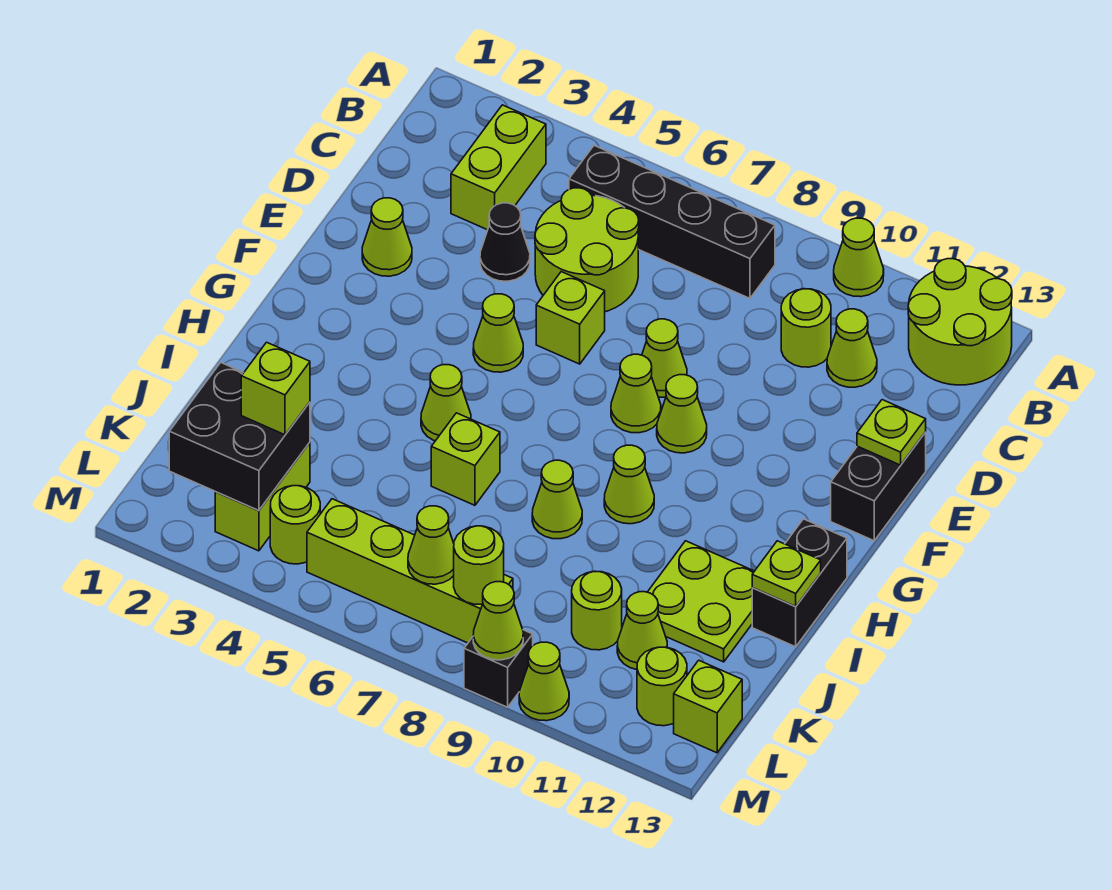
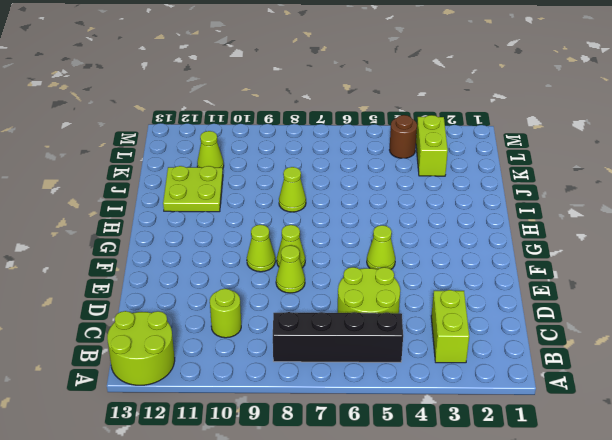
brown 1x1 round brick [390,115,417,158] -> lime 1x1 round brick [270,486,320,564]
none -> lime 1x1 cone [834,218,884,297]
none -> lime 1x1 cone [827,309,877,387]
none -> black 1x1 cone [480,203,530,281]
none -> lime 1x1 cone [362,198,412,276]

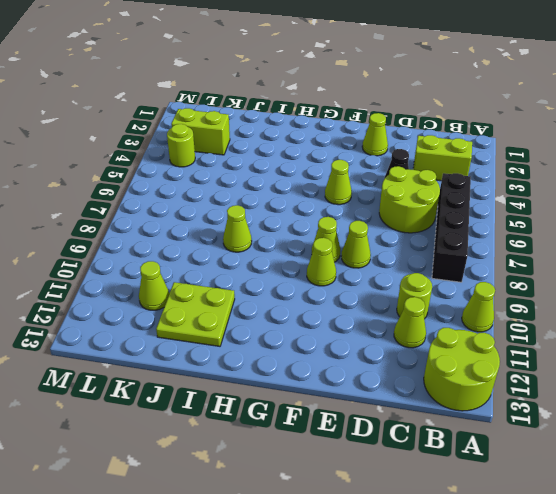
none -> lime 1x1 brick [536,272,605,364]
none -> black 1x2 brick [831,432,926,541]
none -> lime 1x1 cone [421,365,471,441]
none -> lime 1x1 cone [604,445,654,524]

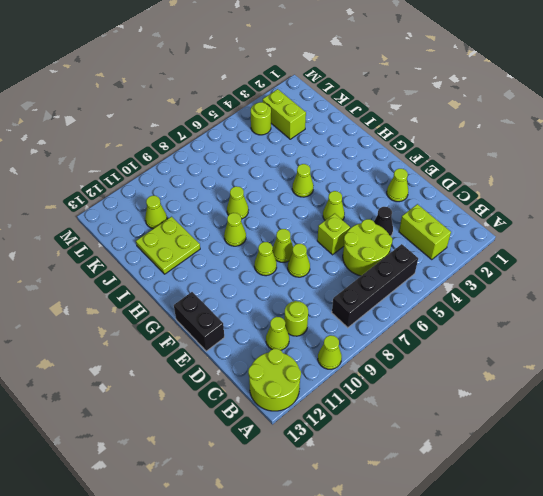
none -> black 1x2 brick [752,519,847,647]
none -> lime 1x1 brick [431,413,500,505]
none -> lime 1x1 round brick [572,571,622,650]
none -> lime 1x4 brick [307,499,513,643]

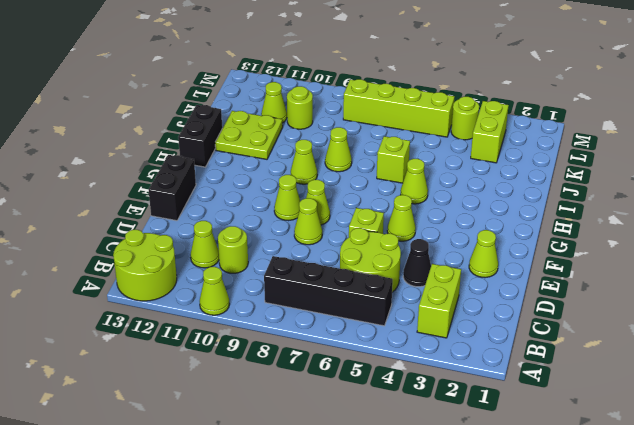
none -> lime 1x1 round brick [637,647,687,726]
none -> lime 1x1 brick [674,660,742,753]
none -> black 1x1 brick [464,630,533,707]
none -> lime 1x1 cone [519,642,569,721]

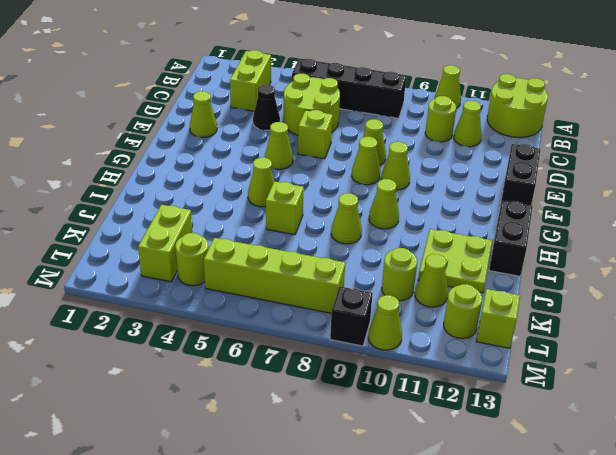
none -> lime 1x1 plate [857,400,926,465]
none -> lime 1x1 plate [752,541,821,607]
none -> black 2x2 brick [169,363,310,510]
none -> lime 1x1 cone [408,506,454,584]

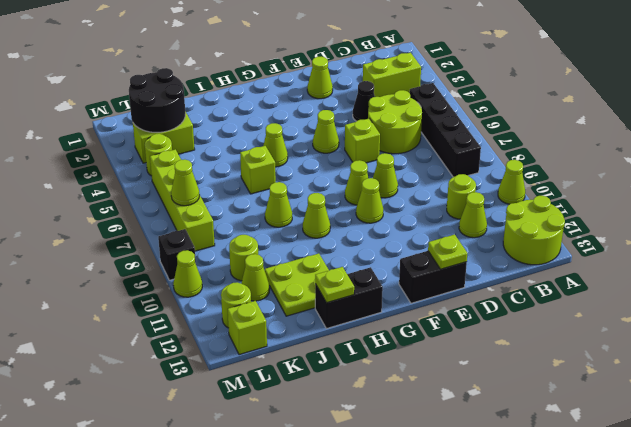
black 2x2 round brick [129,68,186,132] -> black 2x2 brick [169,363,310,510]
none -> lime 1x1 round brick [454,526,504,604]
none -> lime 1x1 cone [473,582,523,660]
none -> lime 1x1 brick [241,342,310,435]

